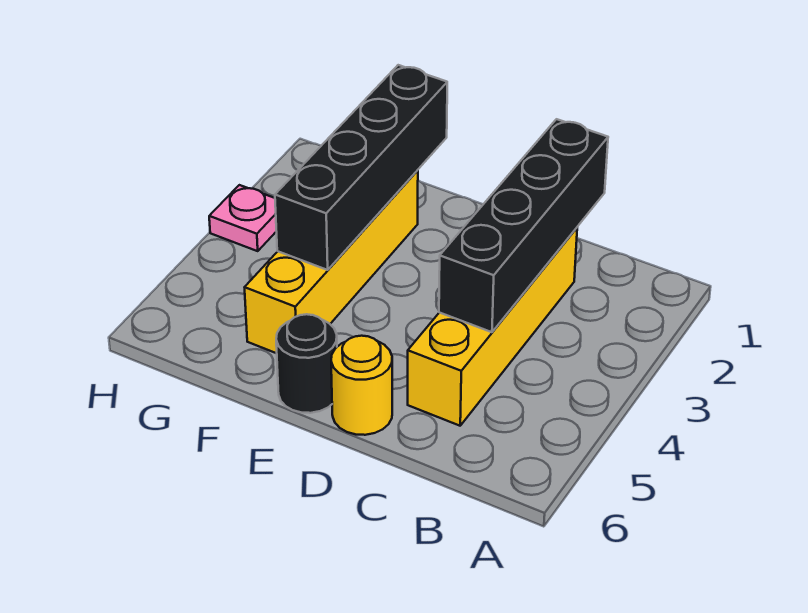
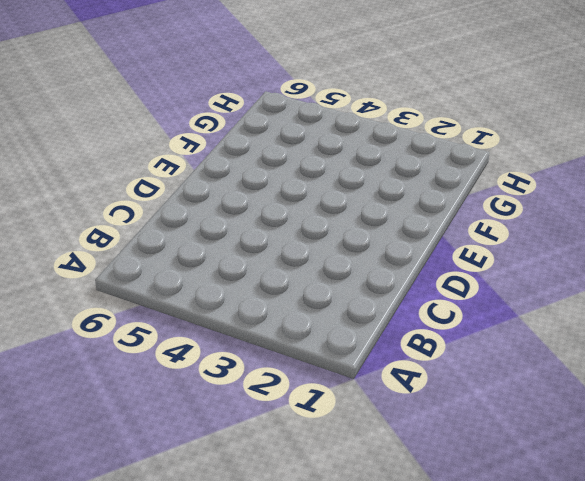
none -> yellow 1x4 brick [408,228,577,426]
none -> yellow 1x1 round brick [331,336,392,435]

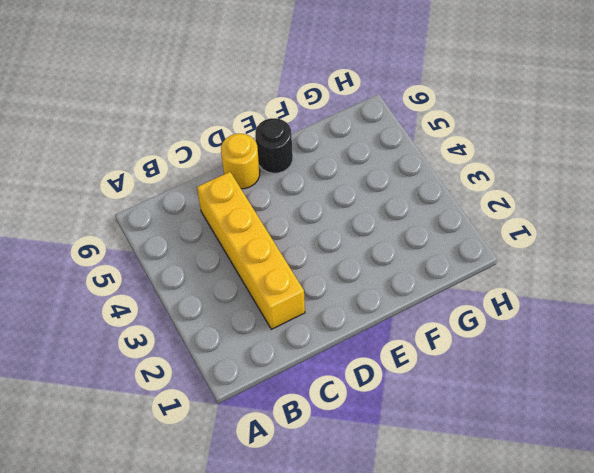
none -> yellow 1x4 brick [245,170,418,353]
none -> pink 1x1 plate [209,185,276,251]

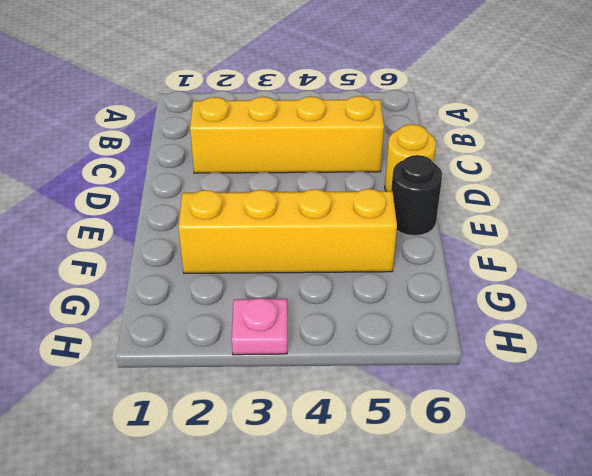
none -> black 1x4 brick [439,119,608,332]
none -> black 1x4 brick [275,65,447,270]

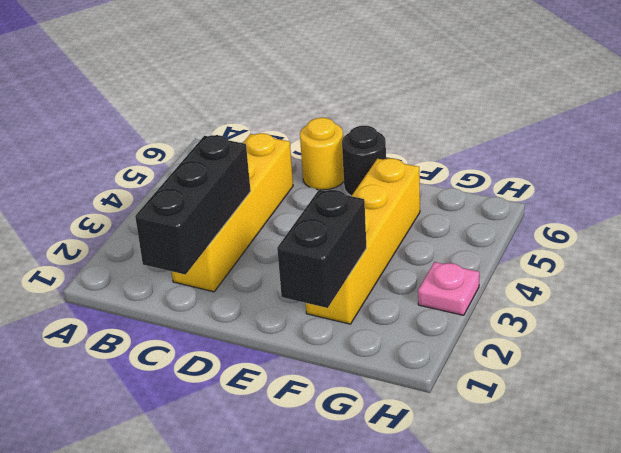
black 1x3 brick [135,135,251,275] -> black 1x4 brick [439,119,608,332]
black 1x2 brick [277,190,366,308] -> black 1x4 brick [275,65,447,270]

